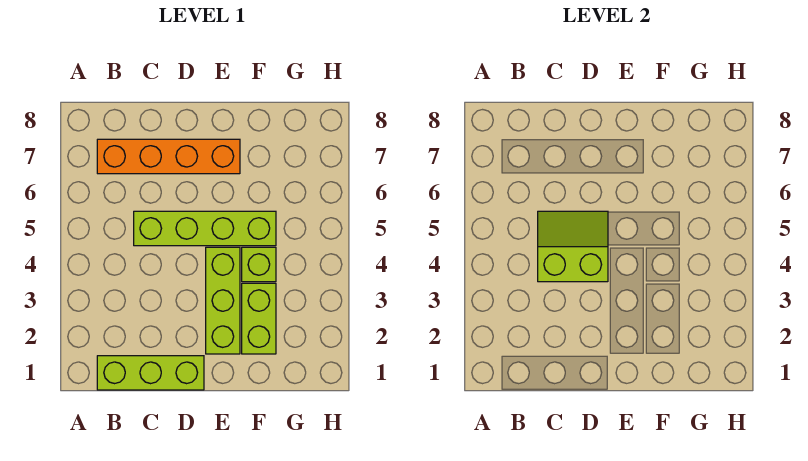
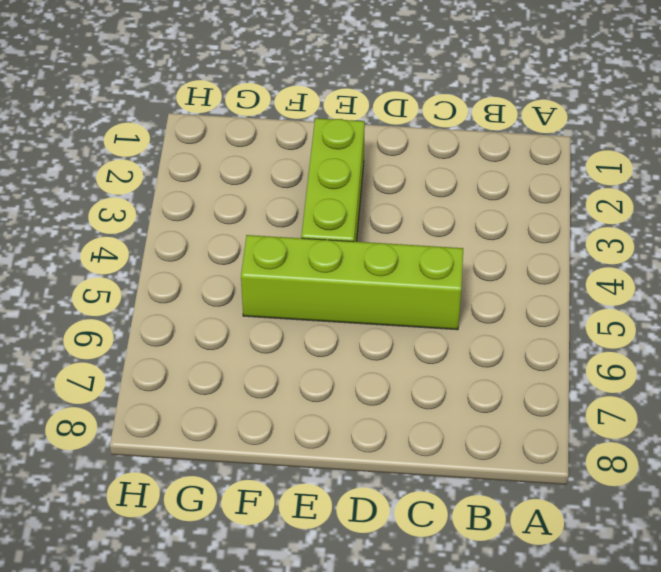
none -> lime 1x3 brick [97,356,204,390]
none -> orange 1x4 brick [97,139,240,174]

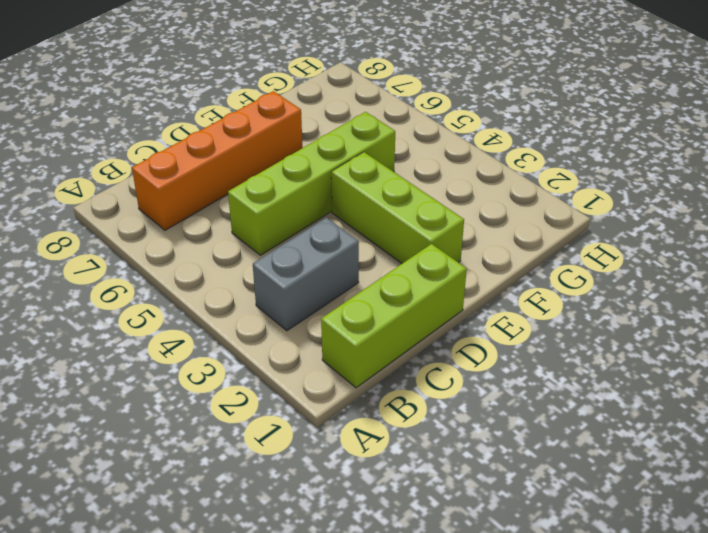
grey 1x2 brick [253,218,359,331] -> none
none -> lime 1x2 brick [242,283,276,354]
none -> lime 1x1 brick [242,247,276,282]

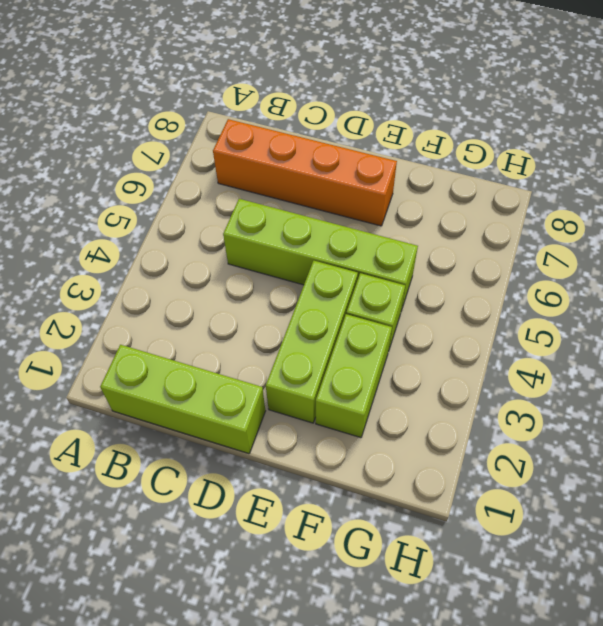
none -> lime 2x2 slope [538,211,608,282]

